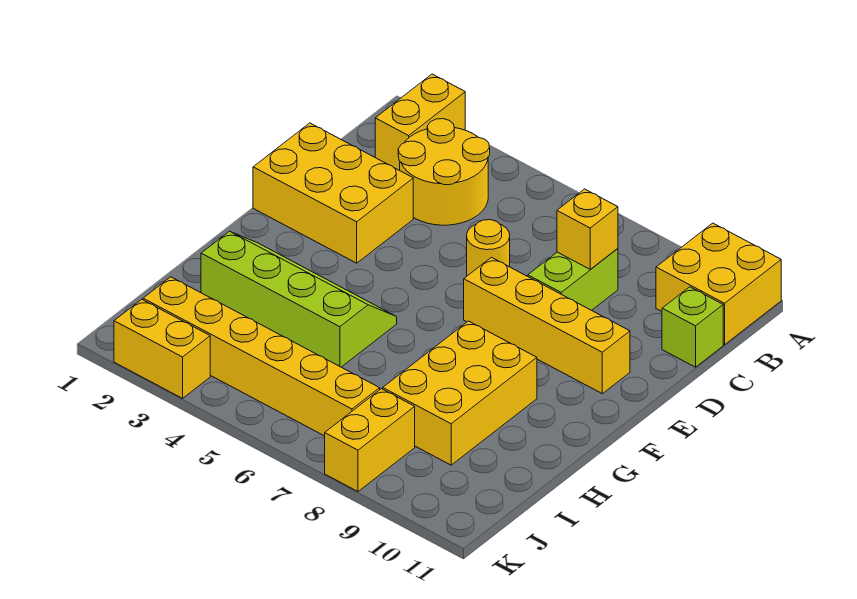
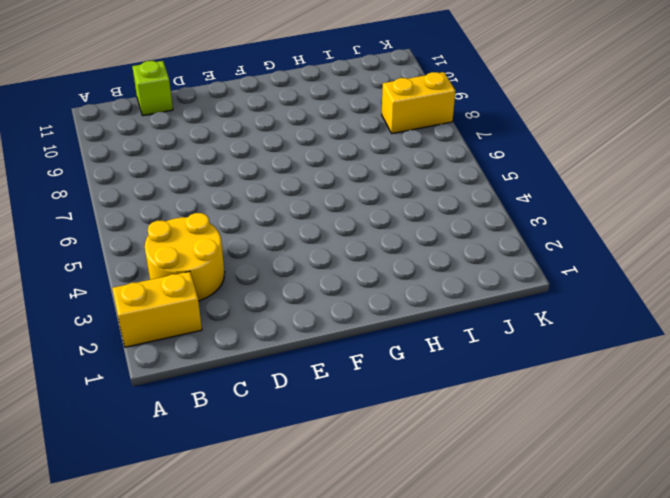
none -> yellow 2x2 brick [656,223,781,345]
none -> lime 1x2 brick [528,249,618,310]
none -> yellow 2x3 brick [253,123,413,263]

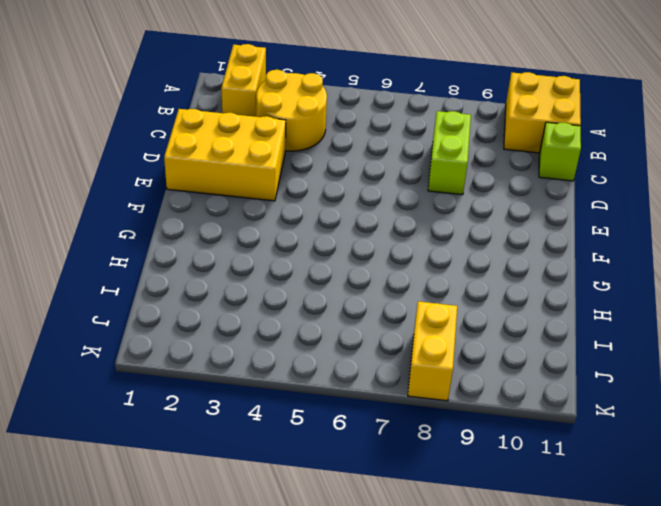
none -> yellow 1x1 round brick [467,220,510,276]
none -> yellow 1x4 brick [464,257,630,394]
none -> lime 2x4 slope [201,231,397,367]

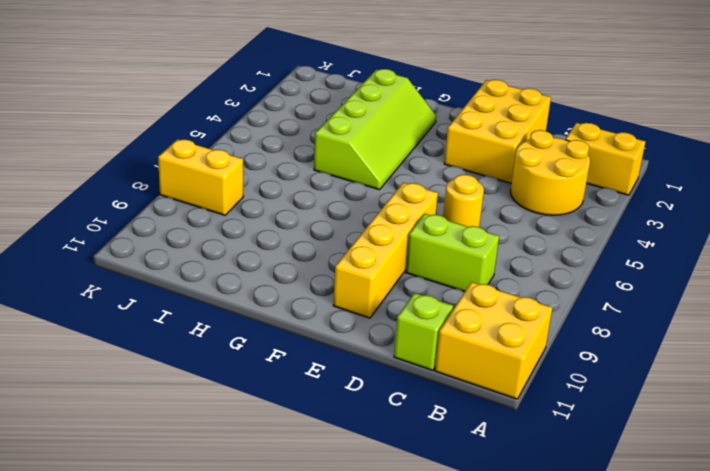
none -> yellow 2x3 brick [383,321,537,465]
none -> yellow 1x6 brick [143,277,380,436]
none -> yellow 1x2 brick [114,299,210,398]

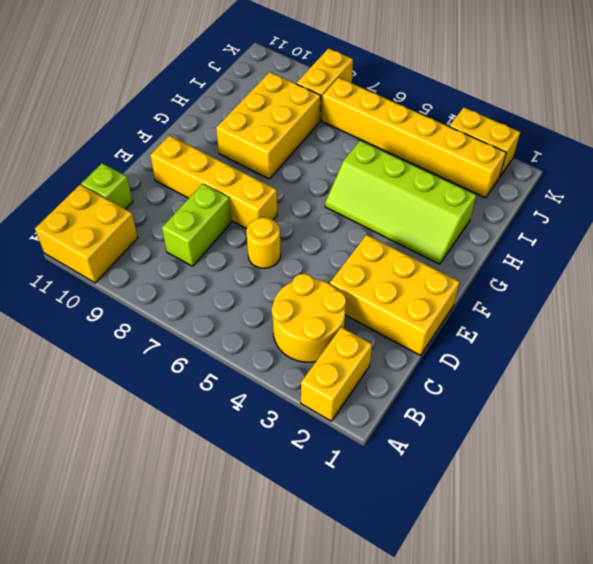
none -> yellow 1x1 brick [557,189,618,269]

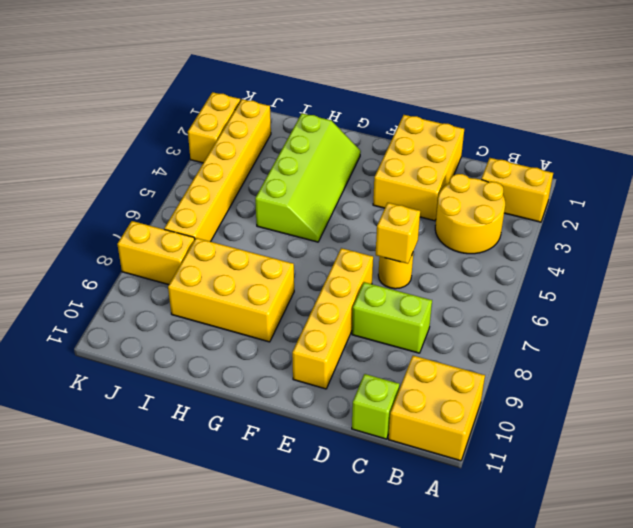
yellow 1x1 brick [376,203,420,264] -> yellow 1x1 brick moved to [557,189,618,269]

